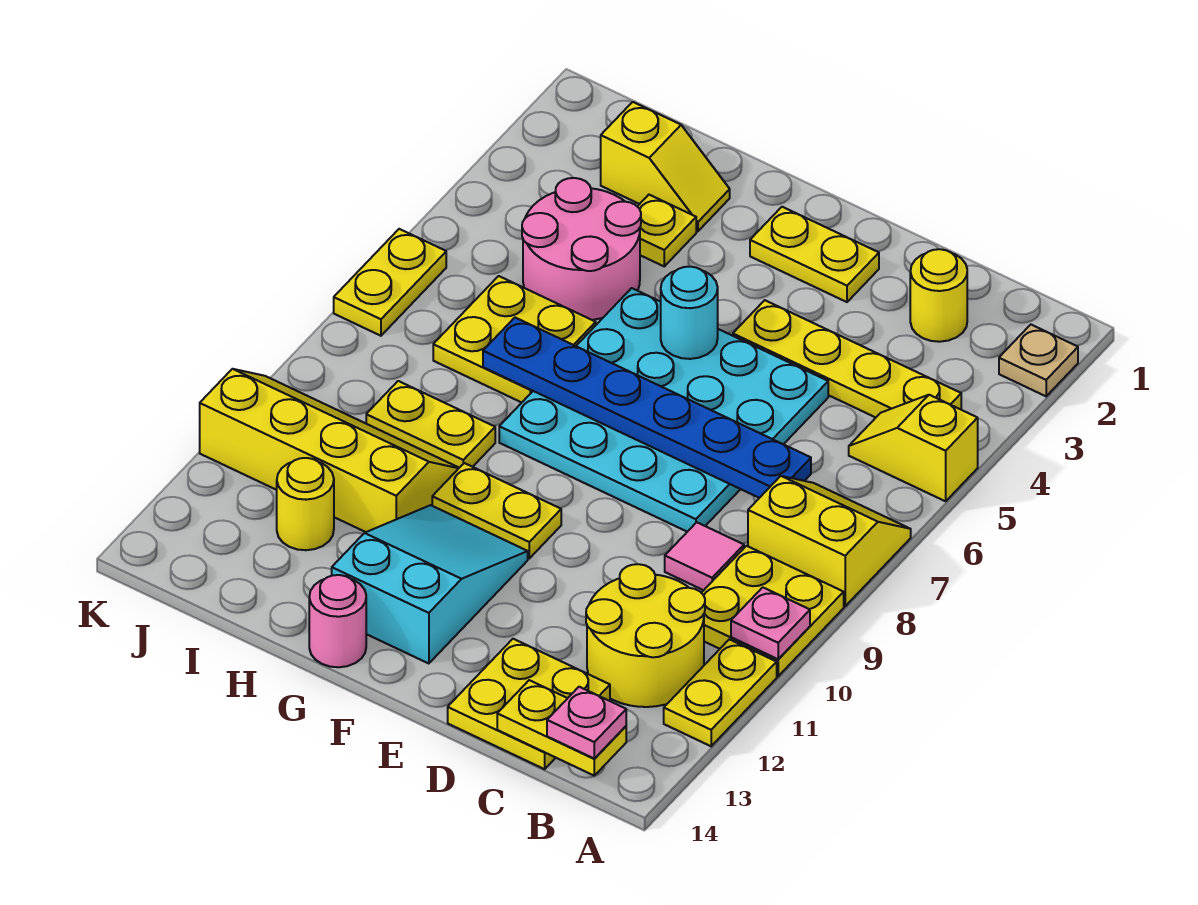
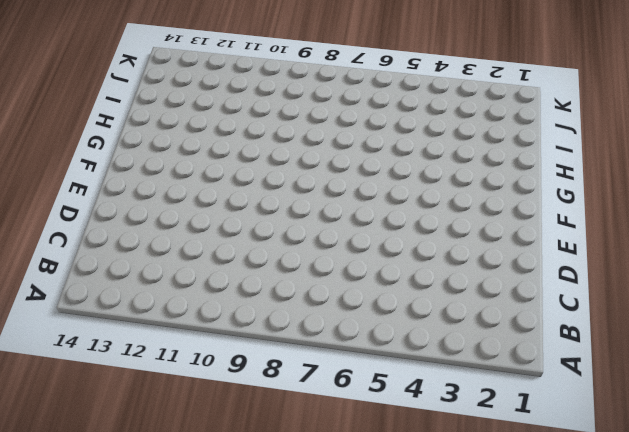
none -> tan 1x1 plate [999,325,1078,396]
none -> yellow 1x2 slope [849,395,978,501]
none -> yellow 2x2 slope [748,476,911,606]

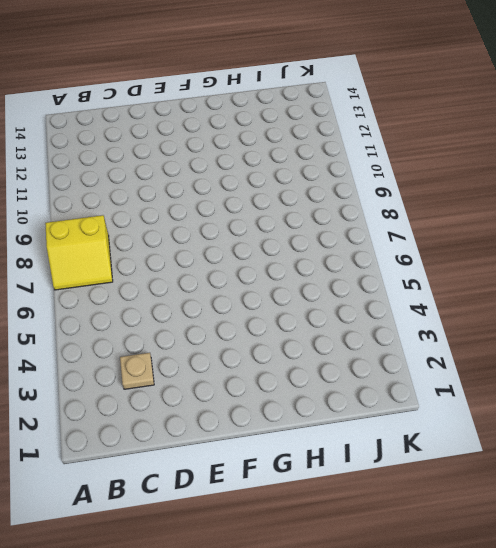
tan 1x1 plate [120,353,154,389] -> tan 1x1 plate moved to [999,325,1078,396]
none -> yellow 1x2 slope [849,395,978,501]
none -> yellow 2x2 plate [702,546,844,676]
none -> yellow 1x2 plate [664,639,777,746]

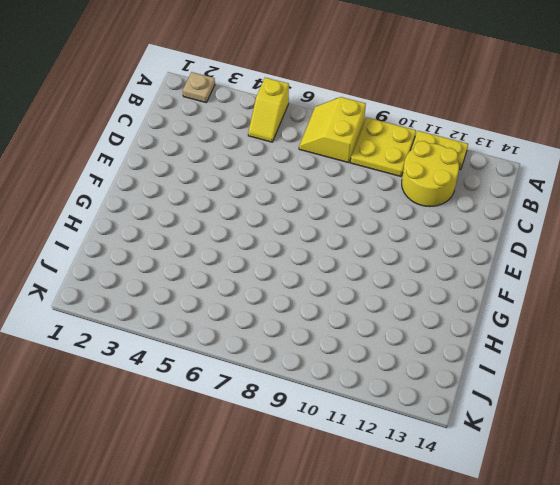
none -> yellow 1x4 plate [733,300,961,417]
none -> yellow 1x1 round brick [910,249,967,342]
none -> pink 1x1 tile [665,522,744,590]

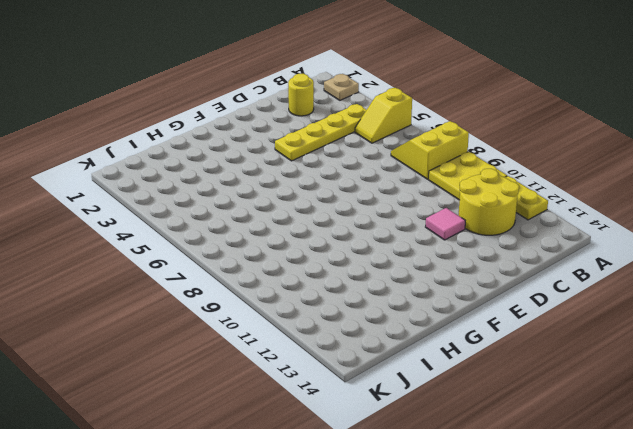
pink 1x1 tile [426,208,465,240] -> pink 1x1 tile moved to [665,522,744,590]
none -> yellow 2x2 plate [448,639,610,769]
none -> cyan 4x4 plate [499,288,828,532]
none -> yellow 1x2 plate [750,207,879,302]

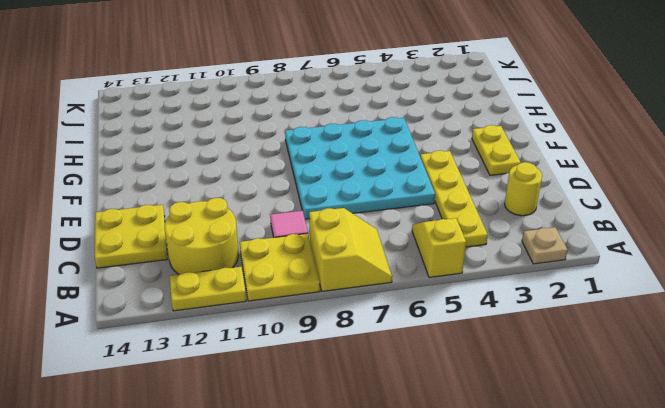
none -> yellow 1x2 plate [432,463,561,558]
none -> cyan 2x3 slope [332,505,528,664]
none -> pink 1x1 round brick [309,575,366,667]

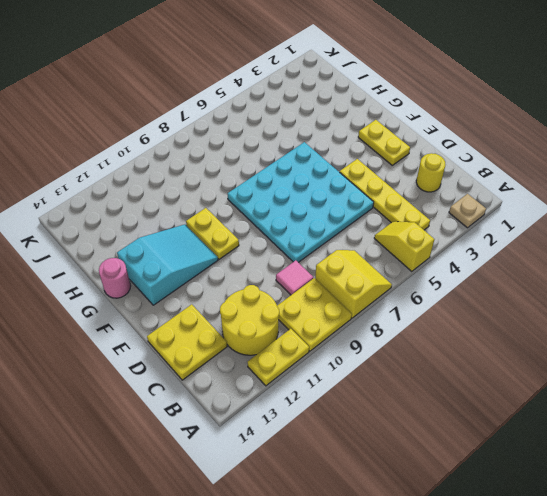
none -> yellow 1x2 slope [601,102,730,232]
none -> yellow 1x1 plate [637,195,696,266]
none -> pink 2x2 round brick [522,178,641,320]

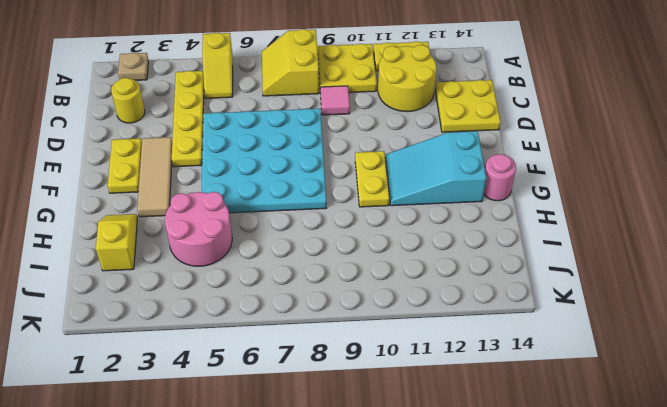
tan 1x3 tile [137,137,172,217] -> none
none -> yellow 1x1 plate [637,195,696,266]
none -> yellow 2x2 plate [433,276,596,402]
none -> yellow 1x2 plate [366,381,495,468]

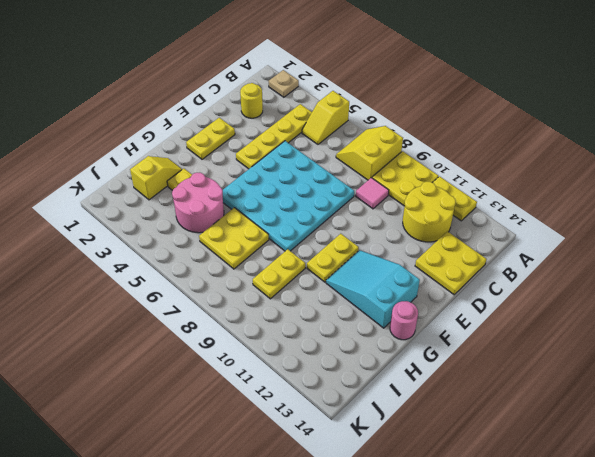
none -> yellow 2x4 slope [200,369,459,532]
none -> yellow 1x1 round brick [277,458,334,550]
none -> yellow 1x2 plate [334,229,446,336]

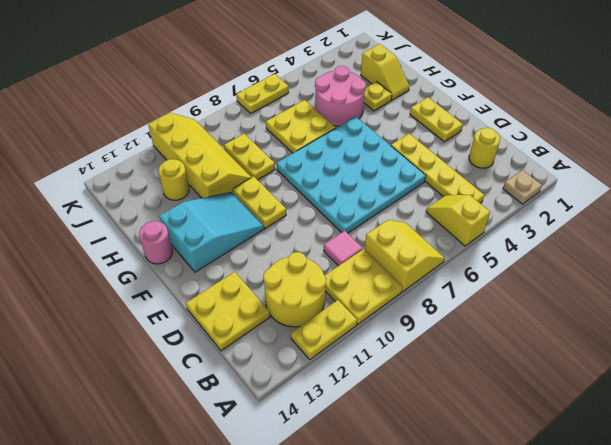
none -> pink 1x1 plate [731,587,810,659]
none -> yellow 1x2 plate [497,680,626,775]
none -> blue 1x6 plate [483,318,811,498]

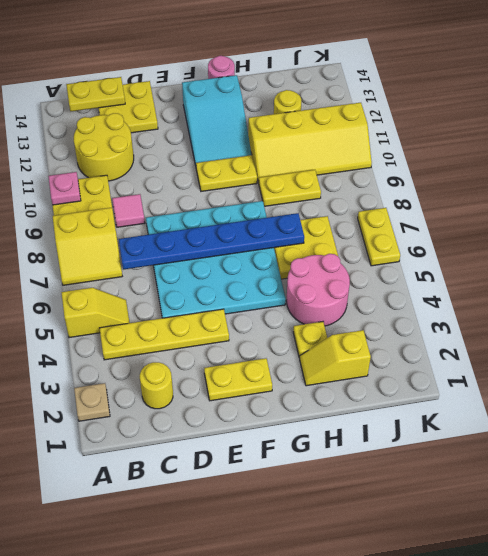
none -> yellow 1x2 plate [664,639,777,746]
none -> cyan 1x1 round brick [661,267,718,359]
none -> pink 1x1 plate [547,687,626,758]

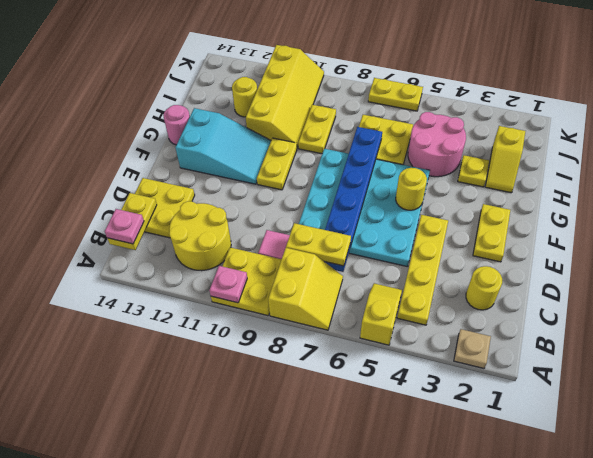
yellow 1x2 plate [286,223,351,266] -> yellow 1x2 plate moved to [664,639,777,746]
yellow 1x1 round brick [396,168,427,210] -> cyan 1x1 round brick [661,267,718,359]

